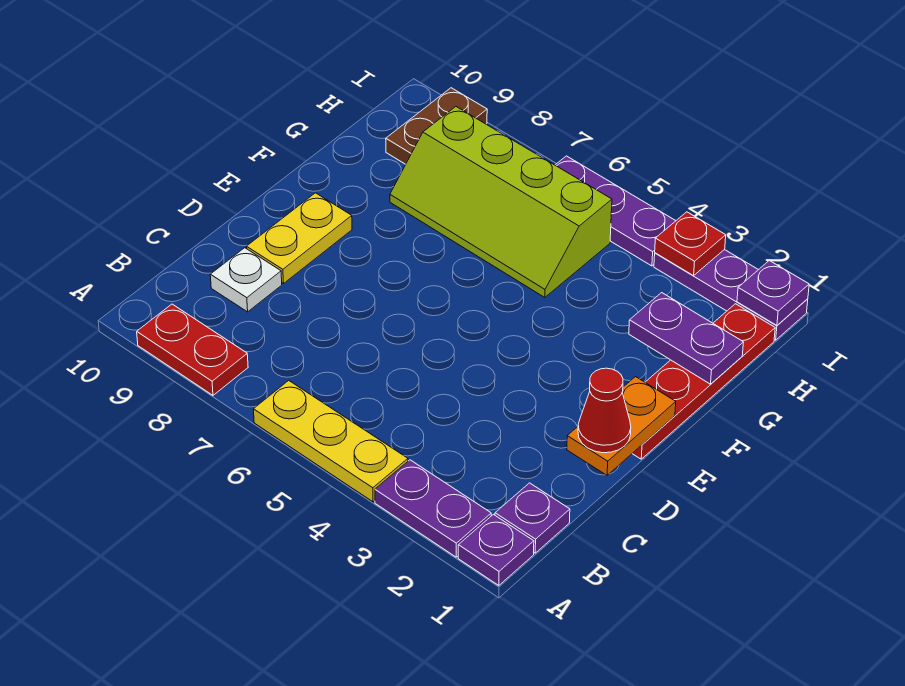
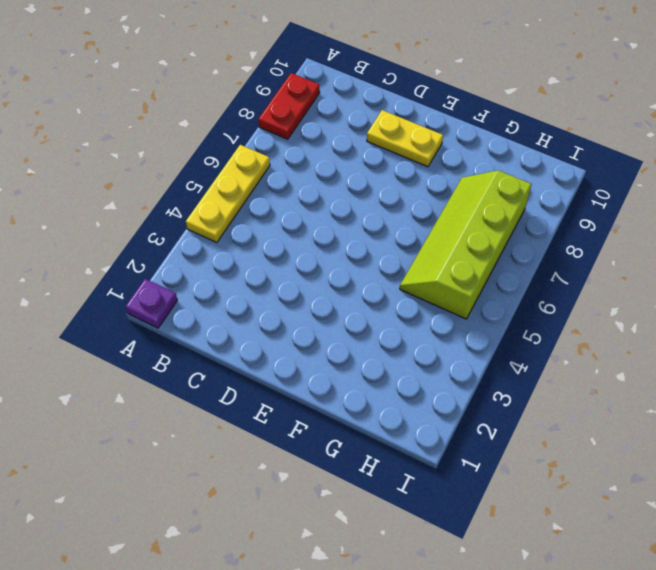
none -> purple 1x2 plate [375,460,491,557]
none -> purple 1x1 plate [495,483,570,553]
none -> white 1x1 plate [210,248,282,312]

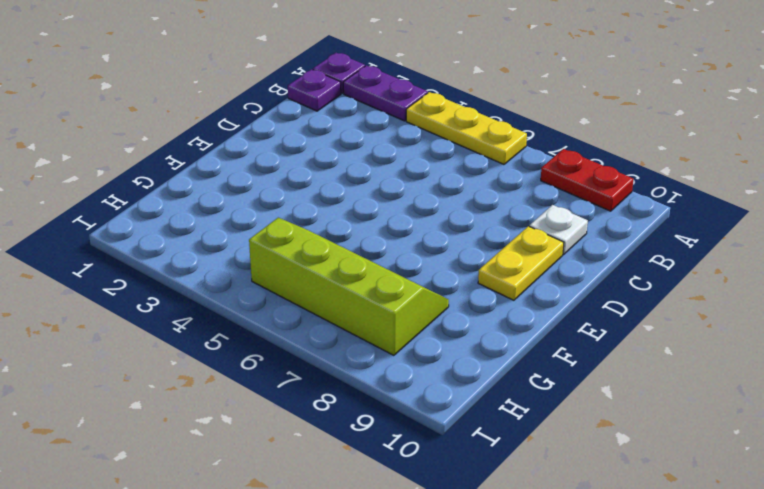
none -> red 1x4 plate [632,304,775,459]
none -> brown 1x2 plate [386,88,487,164]
none -> purple 1x3 plate [654,249,808,340]

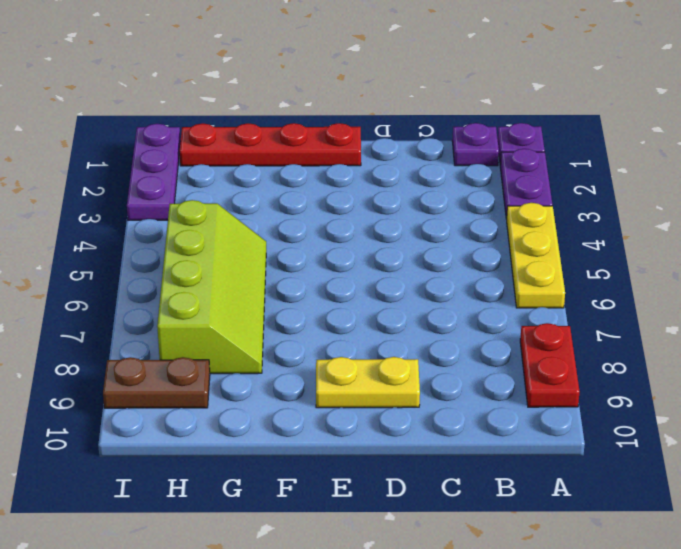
none -> white 1x1 plate [210,248,282,312]
none -> purple 1x3 plate [555,156,676,266]
none -> orange 1x2 plate [567,377,676,475]

